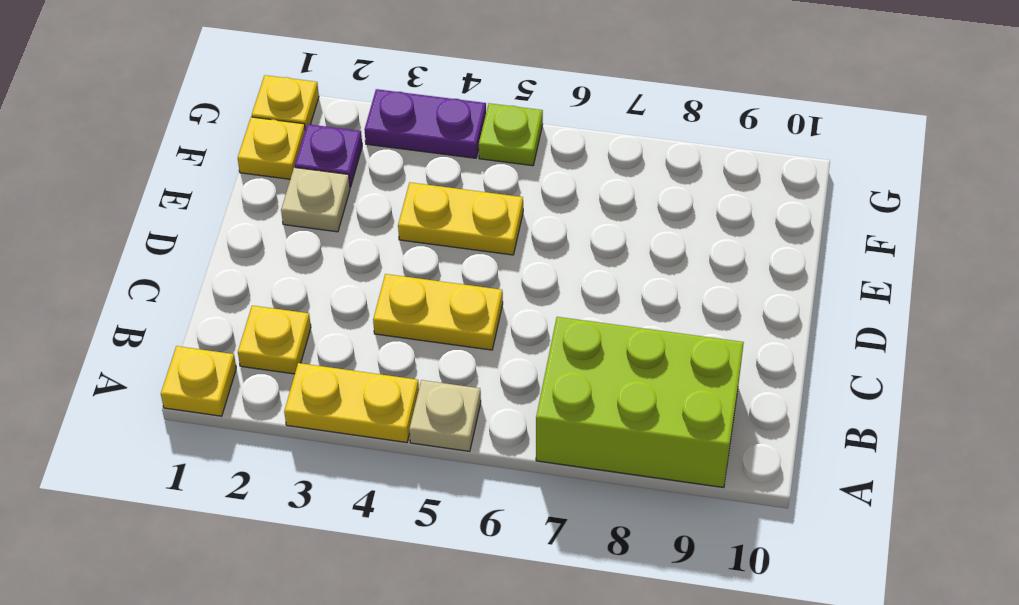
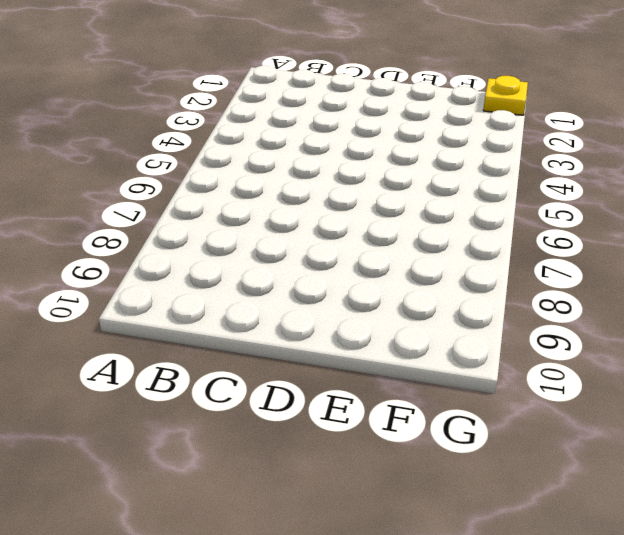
none -> yellow 1x1 plate [161,346,236,416]
none -> yellow 1x2 plate [284,363,419,443]
none -> tan 1x1 plate [409,380,481,451]

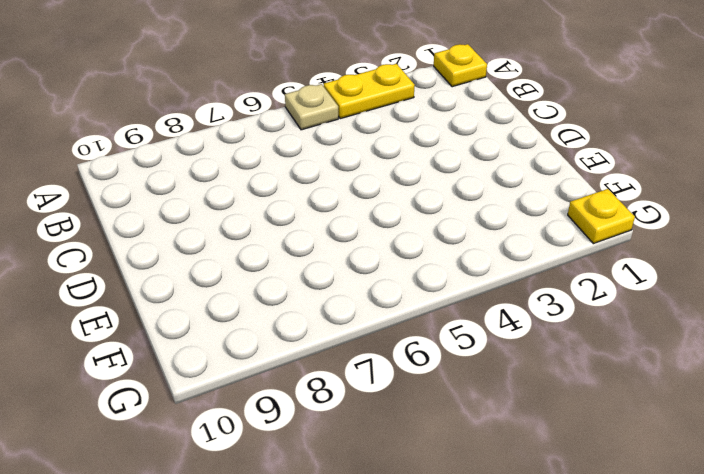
none -> lime 2x3 brick [536,317,744,488]
none -> yellow 1x1 plate [238,306,311,374]
none -> yellow 1x2 plate [373,274,503,350]

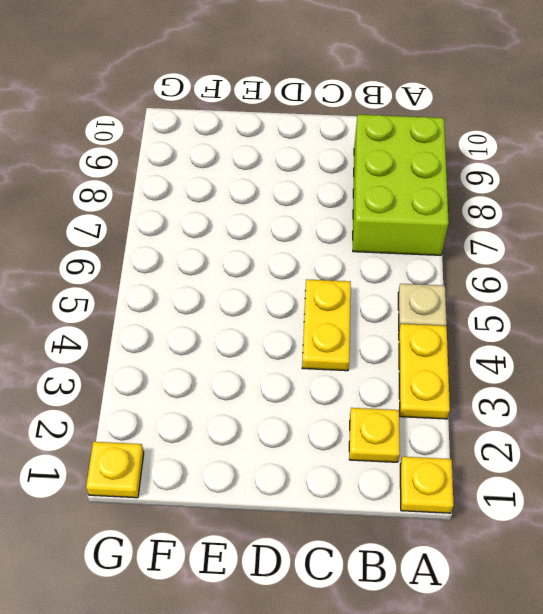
none -> tan 1x1 plate [281,167,350,232]
none -> yellow 1x2 plate [398,183,523,255]
none -> yellow 1x1 plate [238,117,305,179]

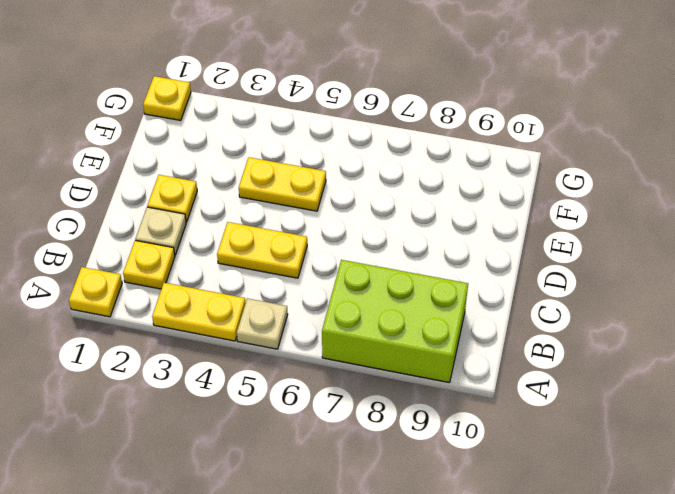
tan 1x1 plate [136,207,186,255] -> tan 1x1 plate moved to [281,167,350,232]
yellow 1x1 plate [148,175,197,222] -> yellow 1x1 plate moved to [238,117,305,179]
none -> purple 1x1 plate [295,124,362,187]
none -> purple 1x2 plate [364,89,486,158]
none -> lime 1x1 plate [479,103,543,166]

